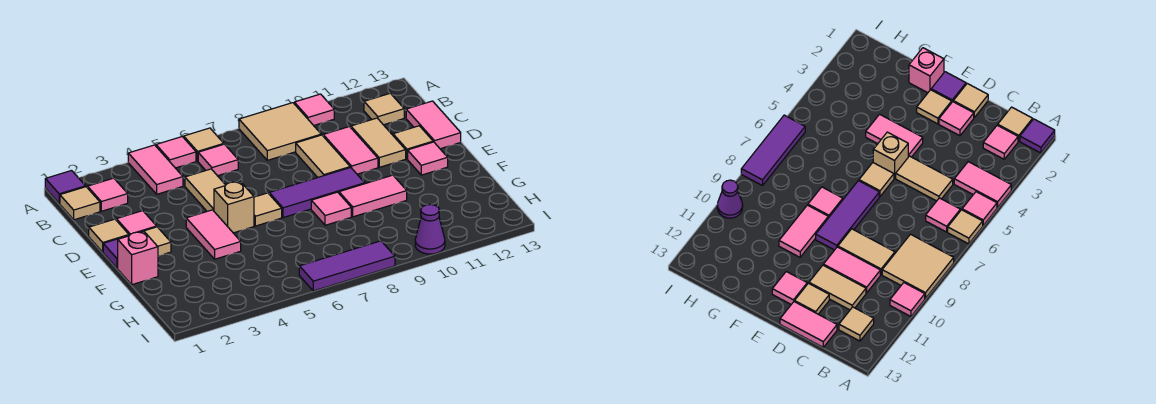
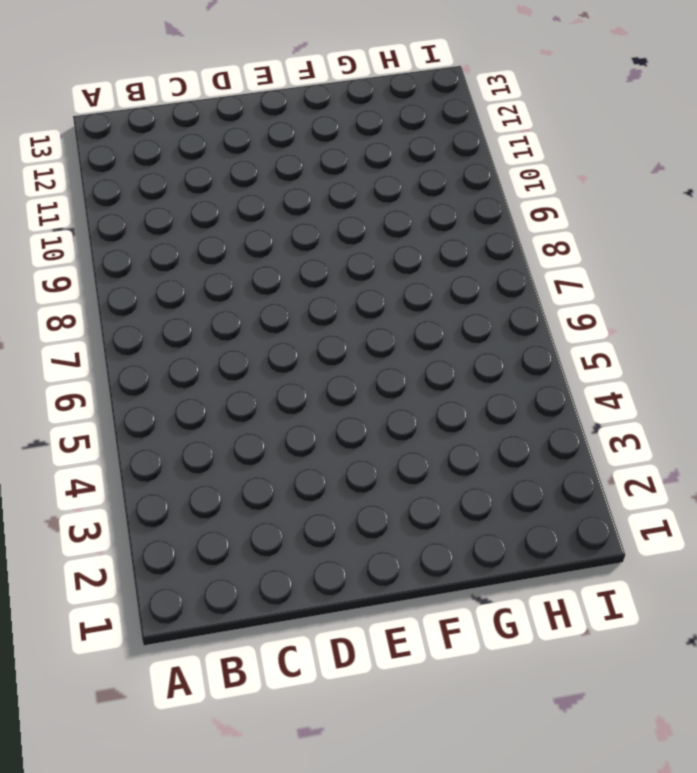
none -> purple 1x1 tile [45,171,86,204]
none -> pink 1x2 tile [128,145,183,194]
none -> pink 1x1 tile [156,137,196,168]
none -> tan 1x1 tile [184,128,224,161]

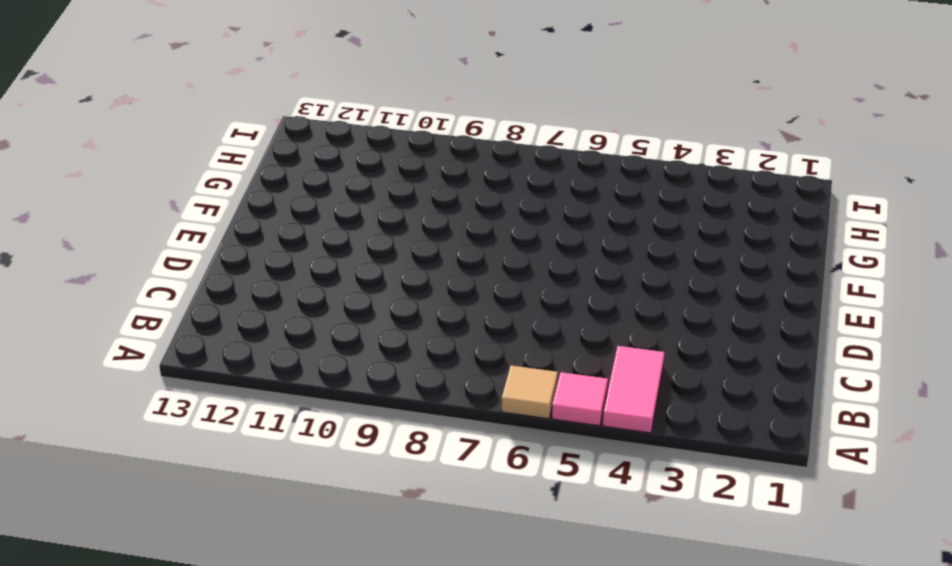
none -> purple 1x1 tile [45,171,86,204]
none -> tan 2x2 tile [239,103,321,160]
none -> pink 1x1 tile [294,94,334,125]
none -> tan 1x1 tile [60,187,100,220]

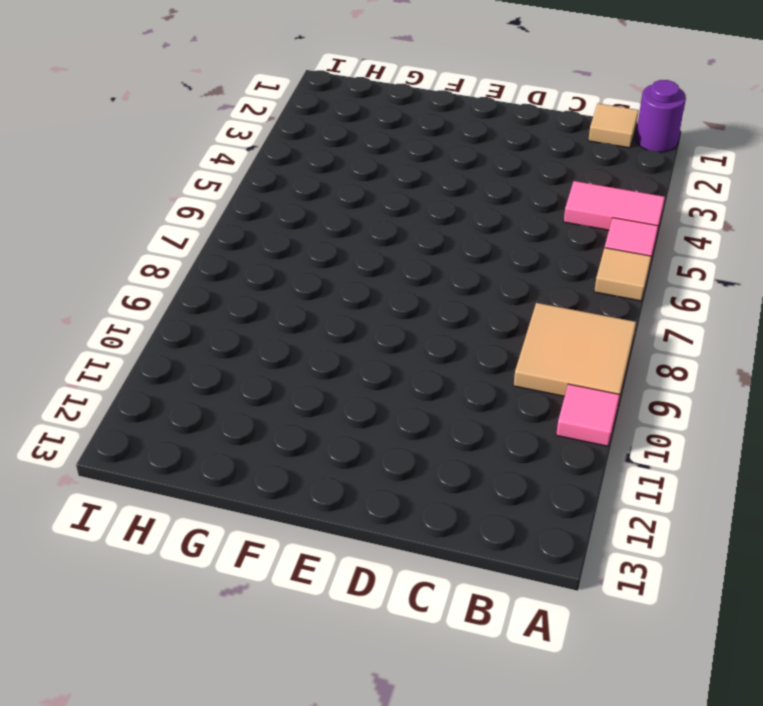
purple 1x1 round brick [636,80,686,152] -> purple 1x1 tile [45,171,86,204]
none -> pink 1x1 tile [88,178,128,211]
none -> pink 1x1 tile [198,144,238,176]
none -> tan 1x1 tile [364,93,404,125]
none -> tan 1x2 tile [185,169,226,211]

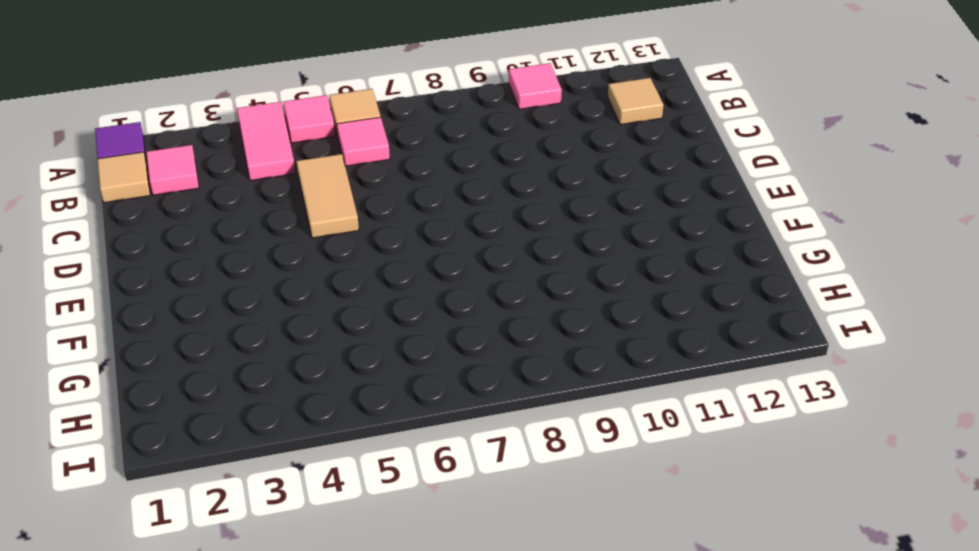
none -> tan 2x2 tile [239,103,321,160]
none -> tan 1x2 tile [296,135,350,177]
none -> pink 1x2 tile [323,126,378,174]
none -> tan 1x2 tile [351,118,406,167]

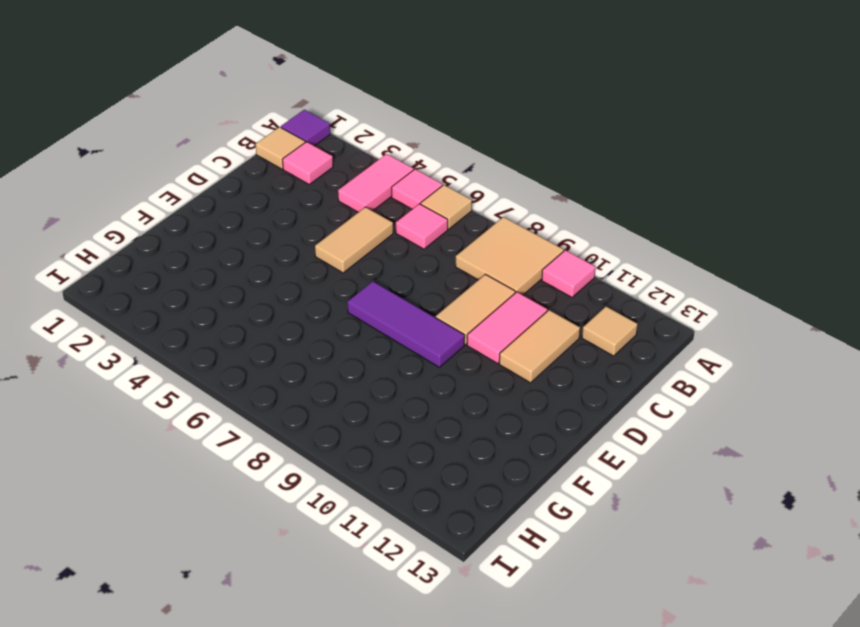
none -> pink 1x2 tile [406,101,461,149]
none -> tan 1x1 tile [89,219,129,252]
none -> pink 1x1 tile [116,211,157,235]
none -> tan 1x1 tile [393,126,433,159]

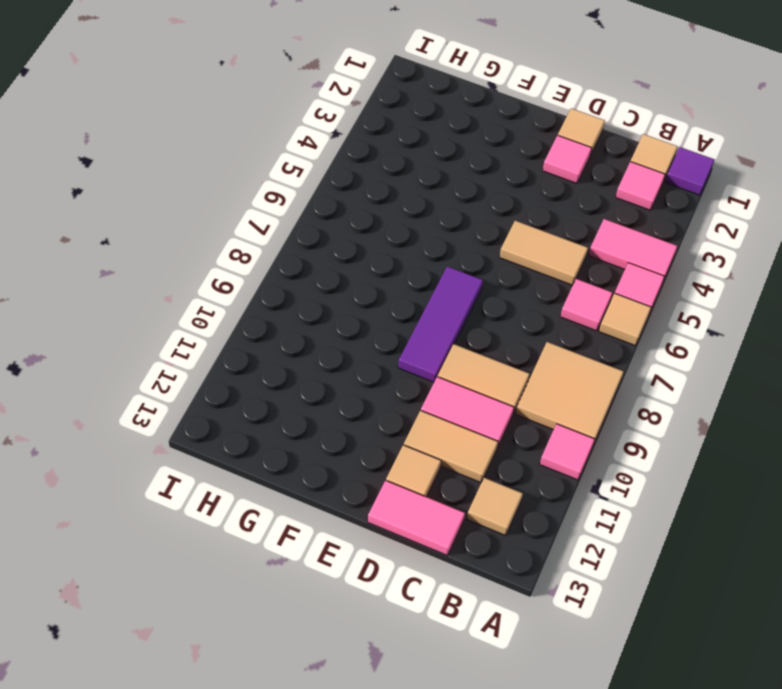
none -> purple 1x1 tile [103,236,127,268]
none -> tan 1x1 tile [142,227,171,256]
none -> pink 1x2 tile [186,210,241,259]
none -> tan 1x1 brick [214,181,254,233]

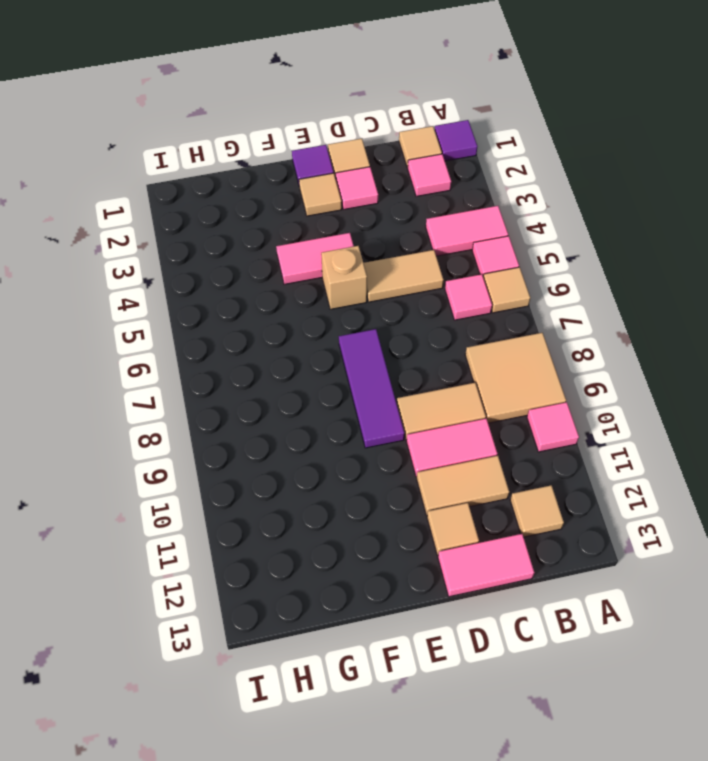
none -> tan 1x1 tile [254,193,282,226]
none -> pink 1x1 tile [408,142,448,175]
none -> pink 1x1 brick [118,231,158,285]
none -> pink 1x1 tile [311,192,351,225]

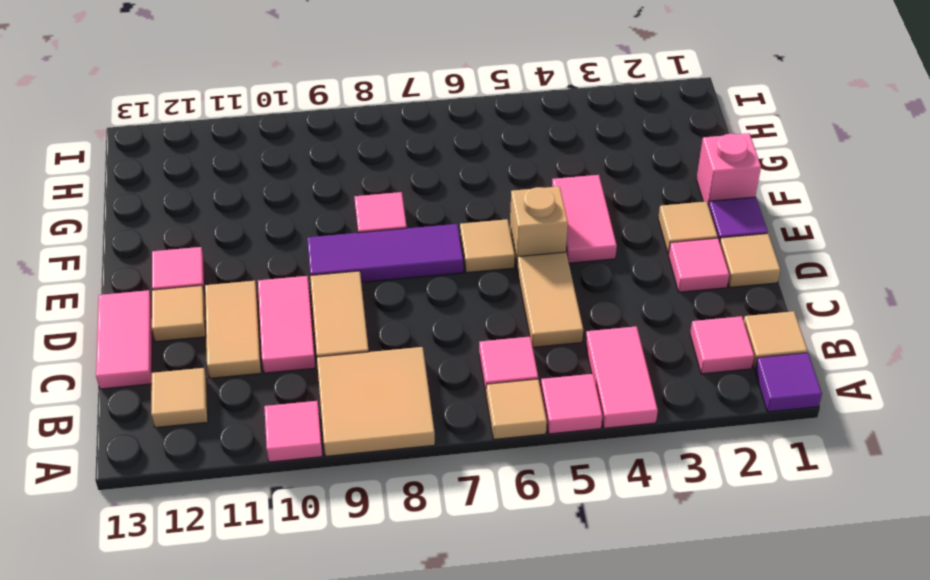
none -> pink 1x2 tile [339,175,407,217]
none -> purple 1x3 tile [299,241,395,291]
none -> purple 1x1 cone [415,205,445,254]

